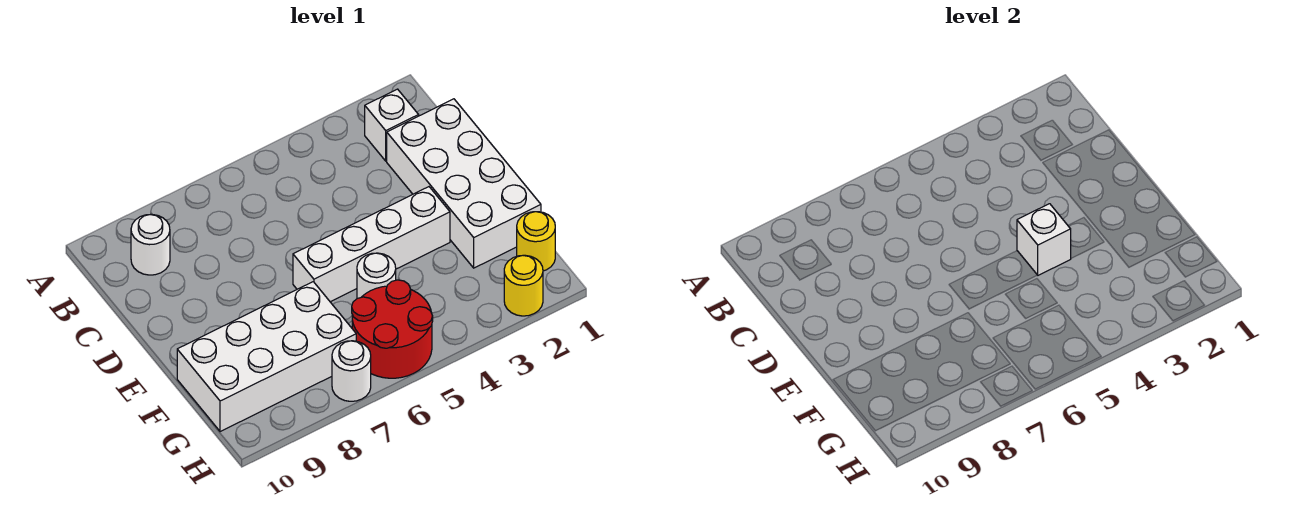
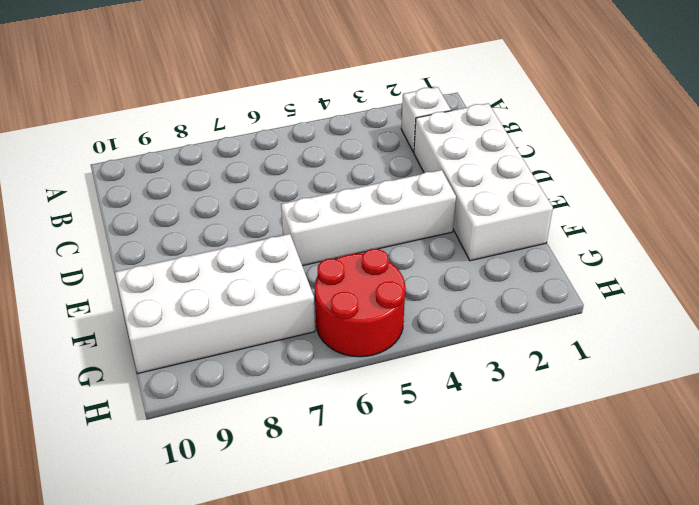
none -> white 1x1 round brick [131,214,170,275]
none -> white 1x1 round brick [357,253,396,298]

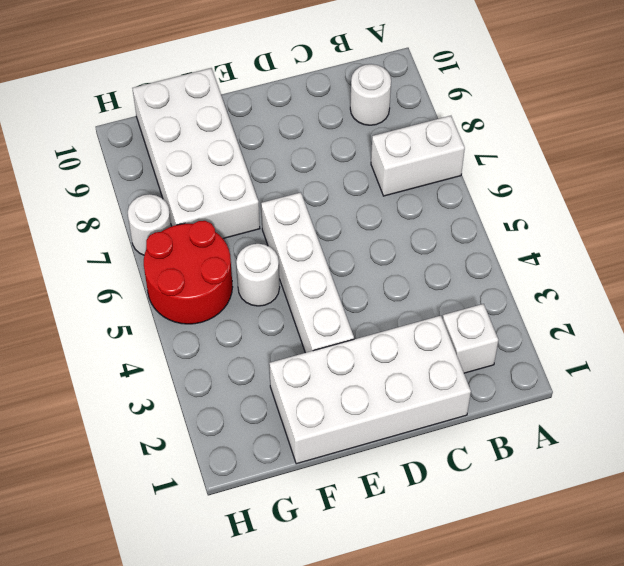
white 1x2 brick [371,116,465,196] -> none
none -> yellow 1x1 round brick [517,212,555,271]
none -> yellow 1x1 round brick [504,255,543,316]

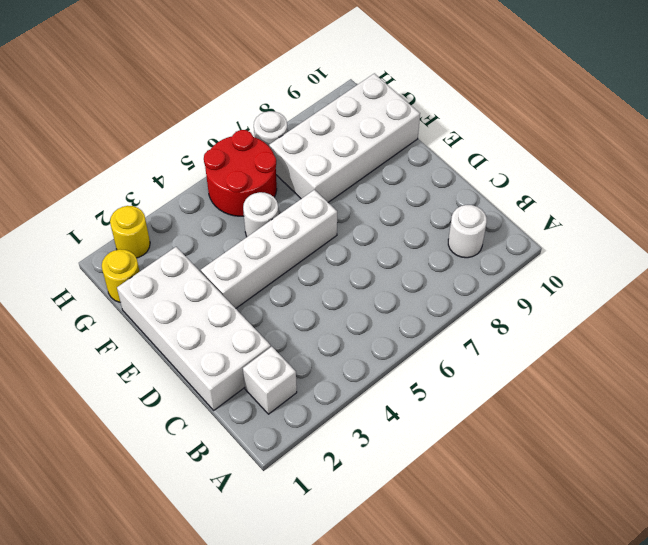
none -> white 1x1 brick [1017,204,1071,275]

